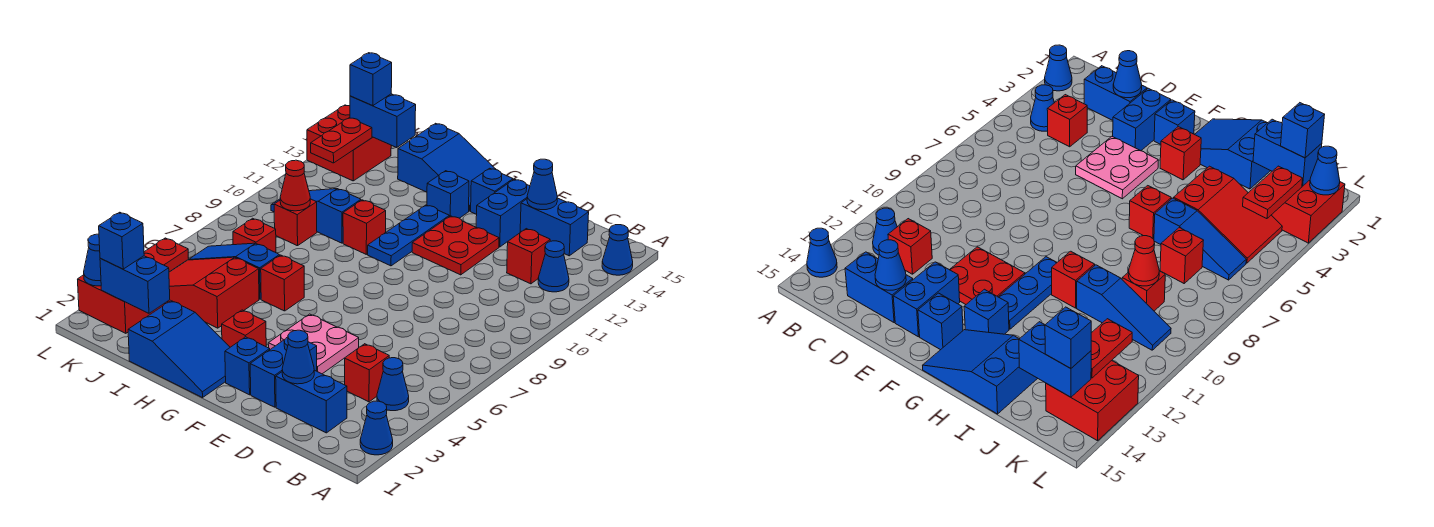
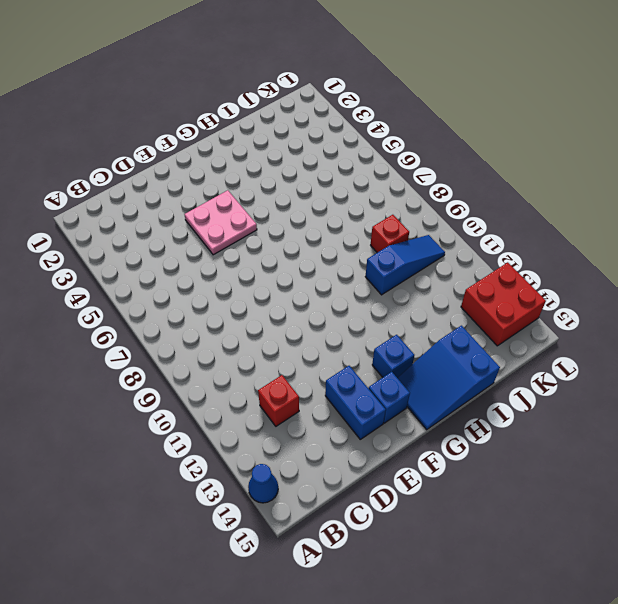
none -> blue 1x1 cone [360,401,393,455]
none -> blue 1x1 cone [377,358,409,411]
none -> blue 1x1 cone [538,241,569,292]
none -> blue 1x2 brick [276,370,347,433]

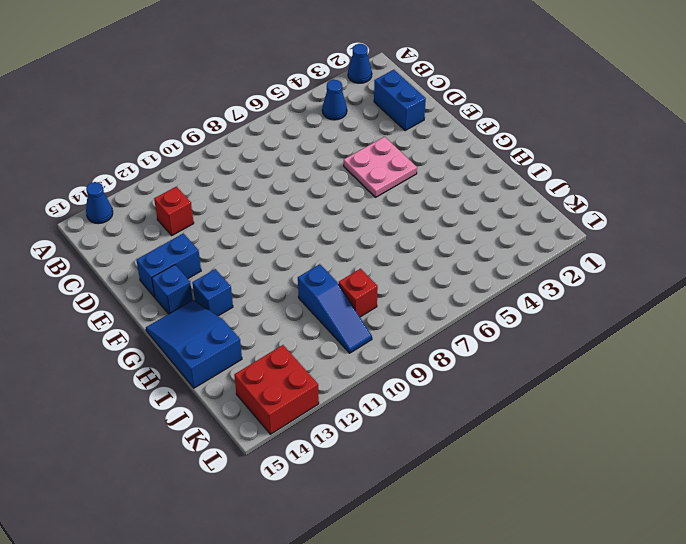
none -> blue 1x1 cone [538,241,569,292]
none -> red 1x1 brick [345,344,389,402]
none -> blue 1x2 brick [520,198,589,256]
none -> blue 1x2 brick [250,337,317,407]

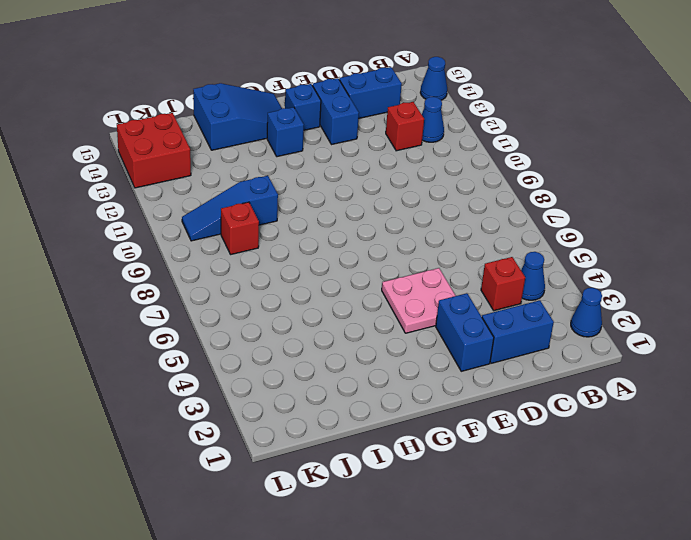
none -> red 2x2 plate [412,216,499,275]
none -> blue 1x1 brick [225,337,270,395]
none -> blue 2x3 slope [128,301,230,398]
none -> red 1x1 brick [222,310,266,347]

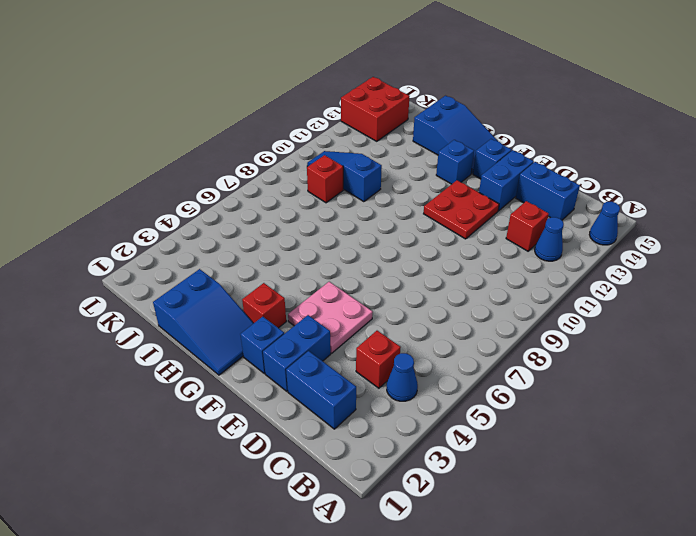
none -> blue 1x1 cone [360,401,393,455]
none -> blue 1x3 plate [368,205,449,266]
none -> red 1x1 brick [261,255,304,311]
none -> red 1x1 brick [343,200,386,254]

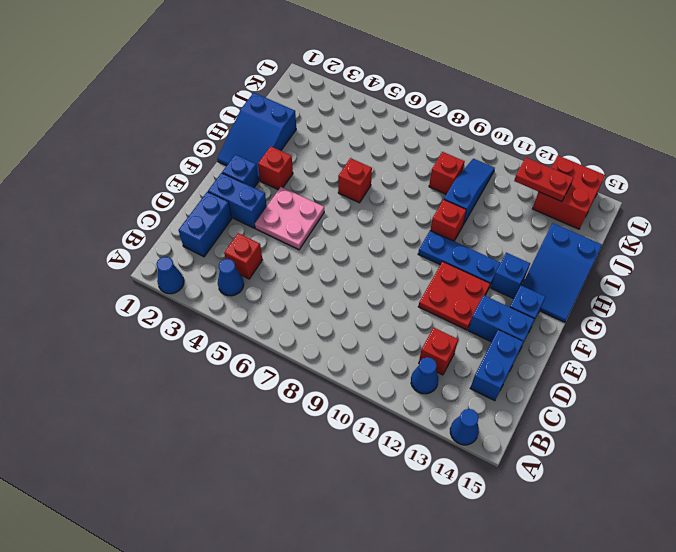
none -> red 2x3 slope [168,257,259,328]
none -> blue 1x3 slope [189,243,280,299]
none -> red 1x1 brick [233,218,276,253]
none -> red 2x2 brick [78,275,168,333]

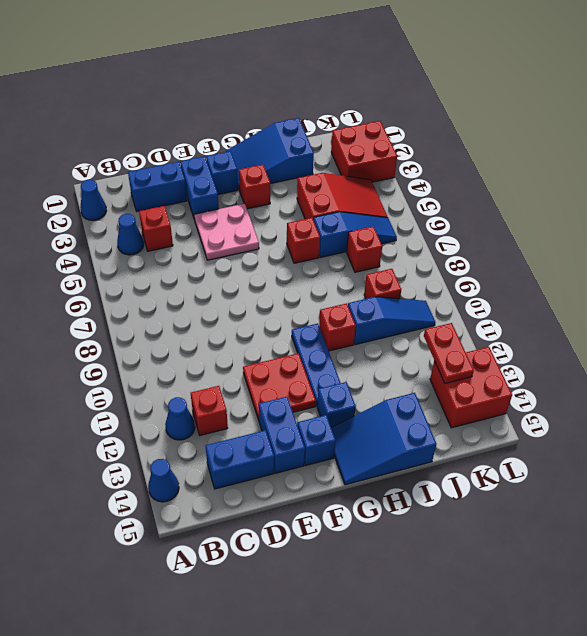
none -> blue 1x1 cone [282,330,314,384]
none -> blue 1x1 cone [527,159,557,210]
none -> blue 1x2 brick [100,256,170,313]
none -> red 1x1 cone [280,160,310,211]

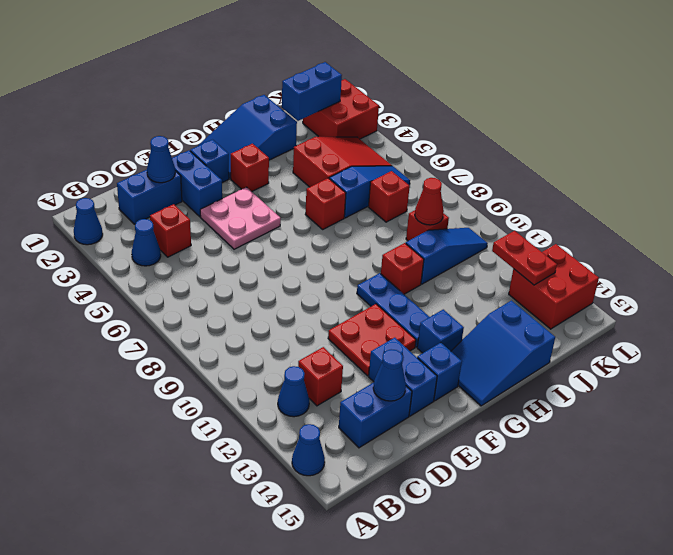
none -> blue 1x2 brick [350,94,416,148]
none -> red 1x2 plate [144,238,188,272]
none -> blue 1x1 cone [84,234,101,286]
none -> blue 1x1 brick [99,212,144,269]

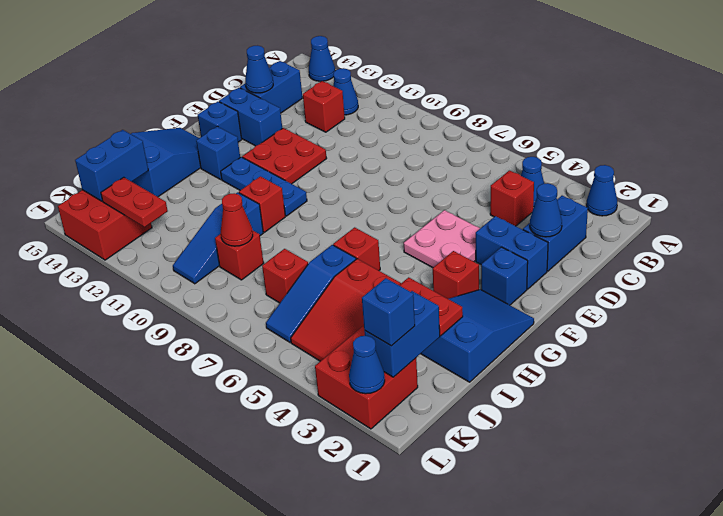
red 1x2 plate [399,277,463,336] -> red 1x2 plate moved to [144,238,188,272]
none -> blue 1x1 brick [350,53,392,106]

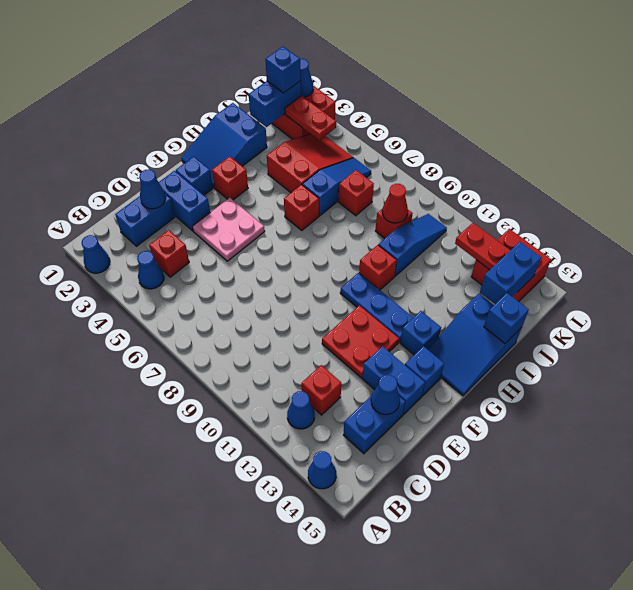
blue 1x1 brick [484,293,529,343] -> blue 1x1 brick moved to [350,53,392,106]

